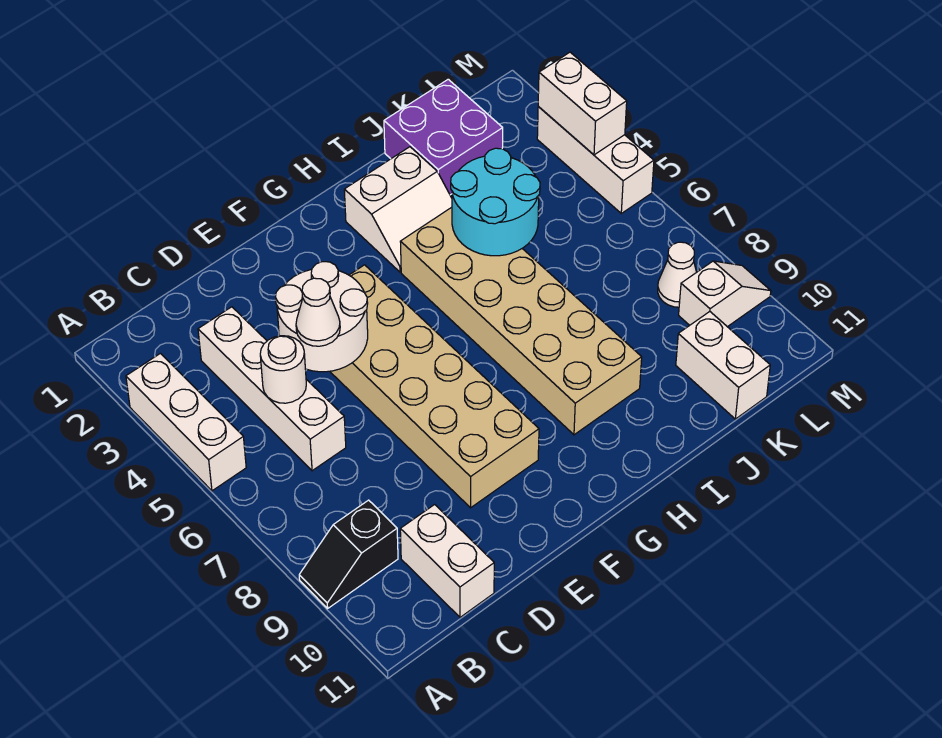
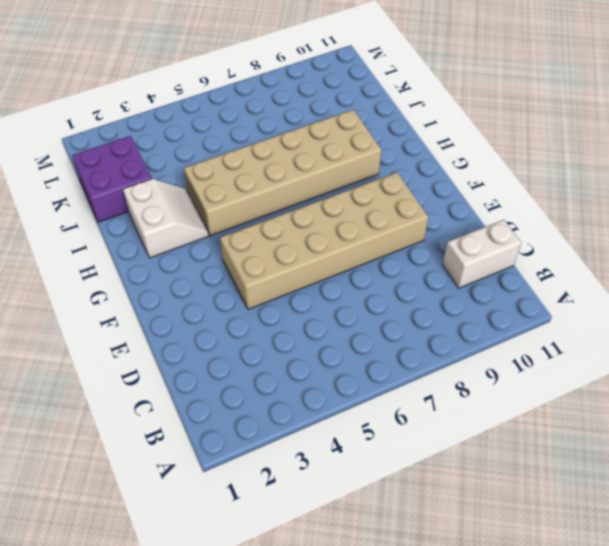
none -> white 1x3 brick [126,353,246,491]
none -> black 1x2 slope [299,500,398,608]
none -> white 1x4 brick [198,307,346,471]

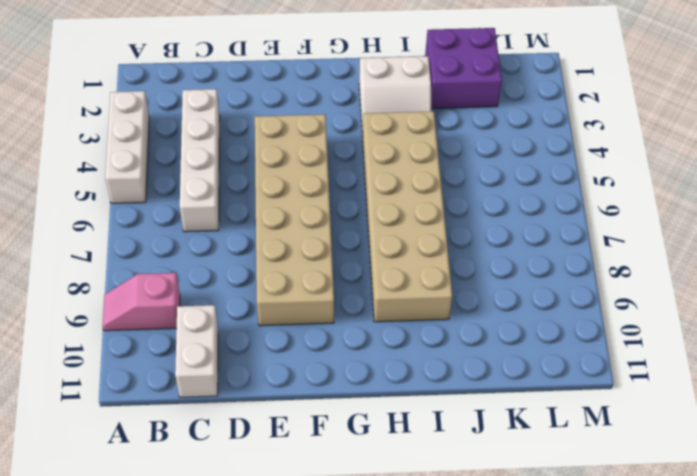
pink 1x2 slope [102,273,180,331] -> black 1x2 slope [299,500,398,608]
none -> white 1x2 brick [676,312,770,419]
none -> white 1x1 cone [658,242,697,307]
none -> white 1x2 slope [679,261,771,327]

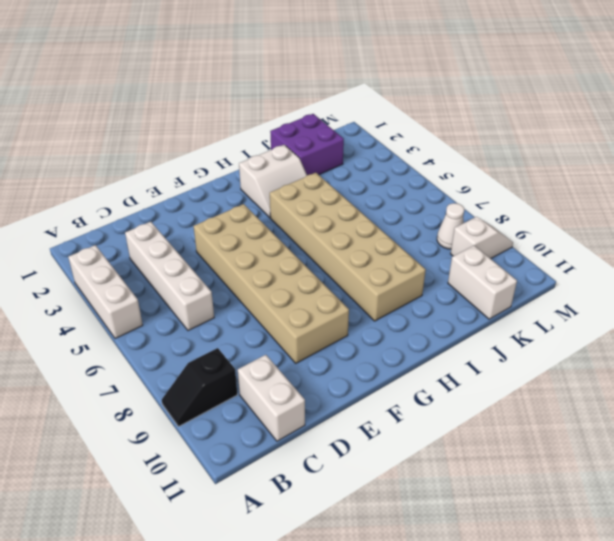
none -> white 1x3 brick [537,107,654,213]
none -> white 1x1 round brick [260,336,306,403]
none -> white 2x2 round brick [276,262,368,372]

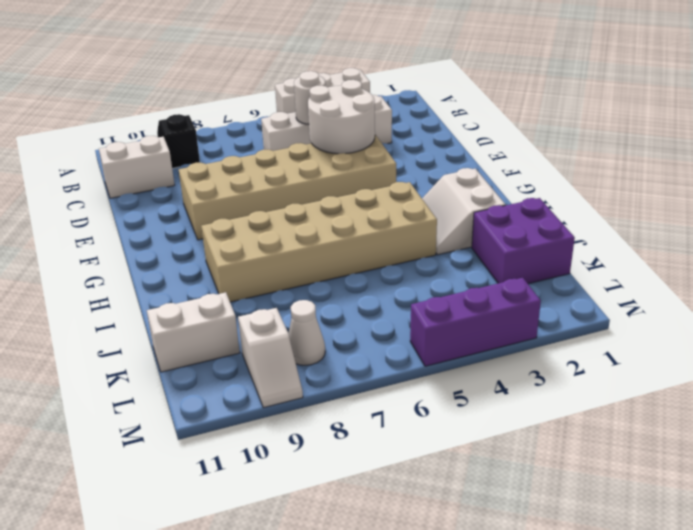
purple 1x3 brick [410,278,541,366] -> white 1x3 brick [537,107,654,213]
none -> cyan 2x2 round brick [451,148,540,256]
none -> white 1x2 brick [538,52,627,155]
none -> white 1x1 cone [296,278,340,346]

